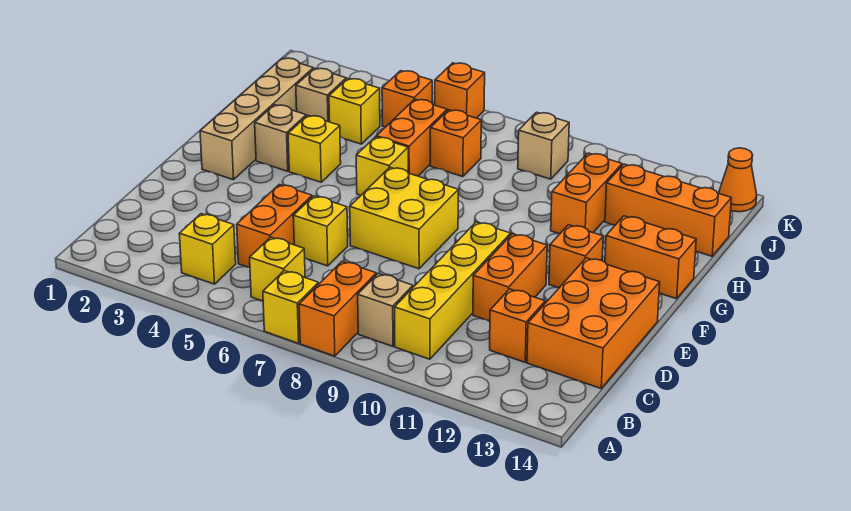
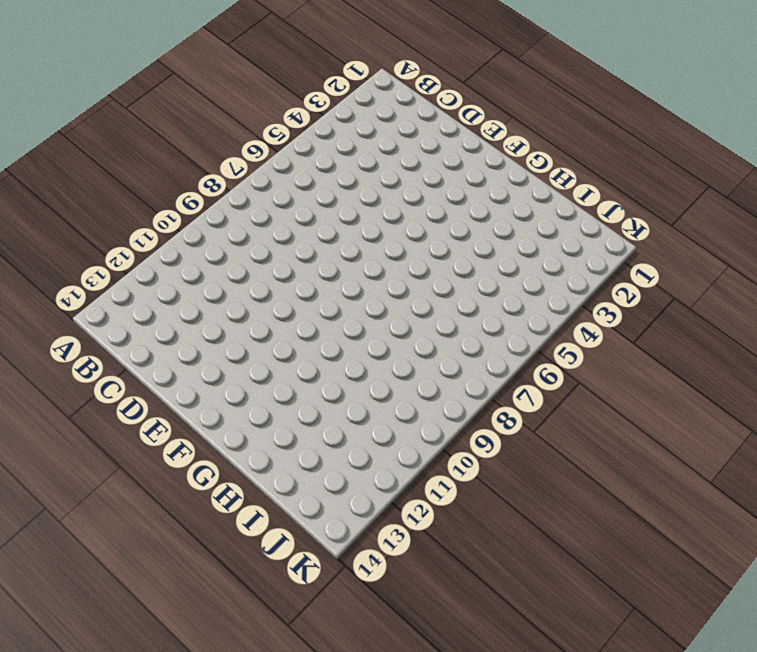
none -> yellow 1x1 brick [263,271,318,343]
none -> orange 1x2 brick [299,261,376,356]
none -> yellow 1x1 brick [179,214,236,284]

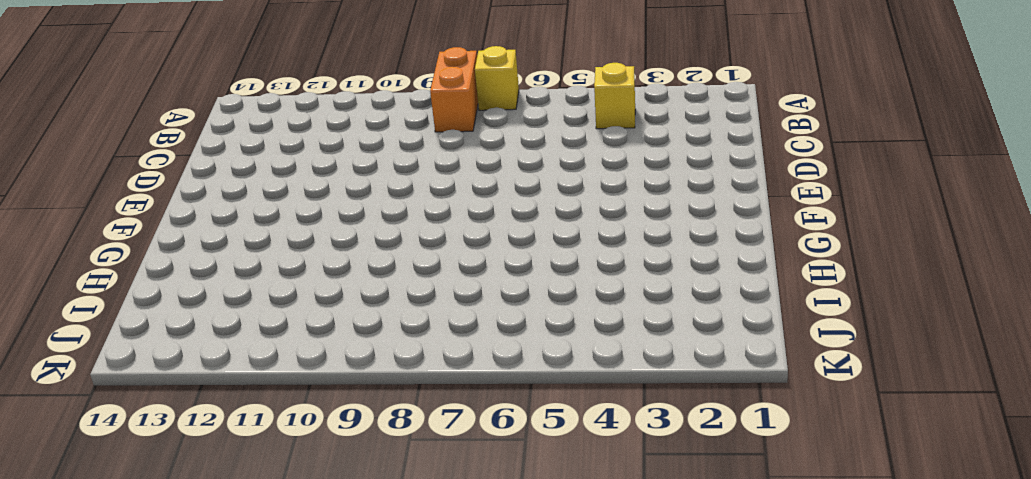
none -> yellow 1x1 brick [250,237,305,301]
none -> tan 1x1 brick [358,274,413,346]
none -> yellow 1x4 brick [395,222,511,359]

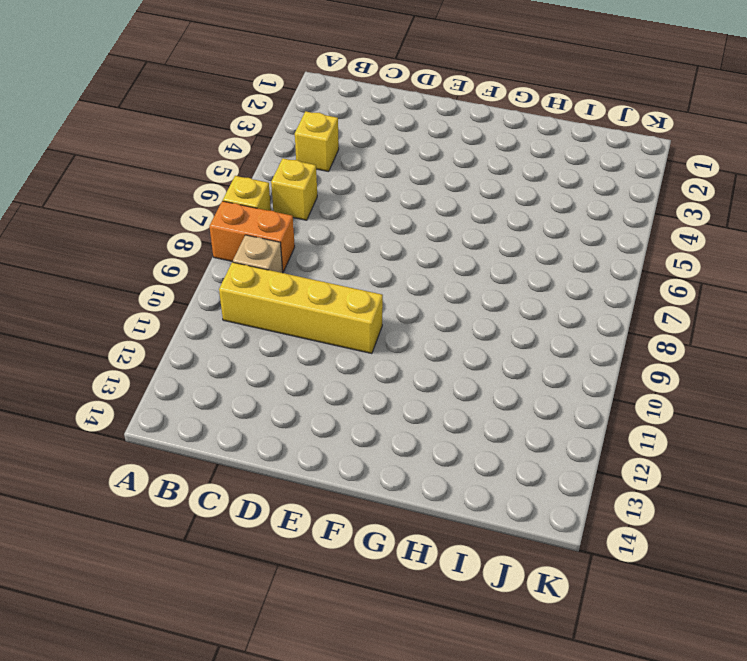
none -> orange 1x2 brick [237,185,312,268]
none -> orange 1x1 brick [490,289,545,362]
none -> orange 2x3 brick [527,258,660,388]

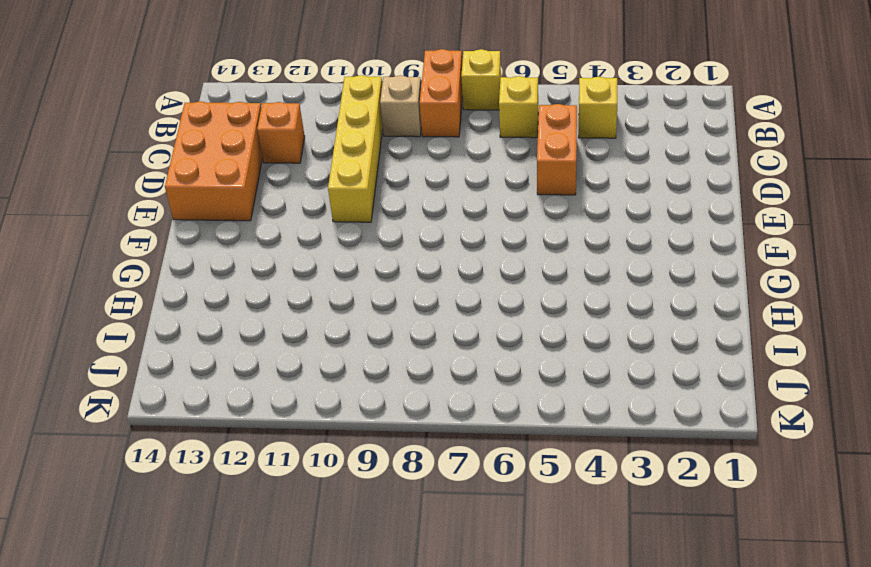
none -> yellow 1x1 brick [293,196,348,266]
none -> orange 1x2 brick [473,234,547,321]
none -> yellow 2x2 brick [350,167,458,269]

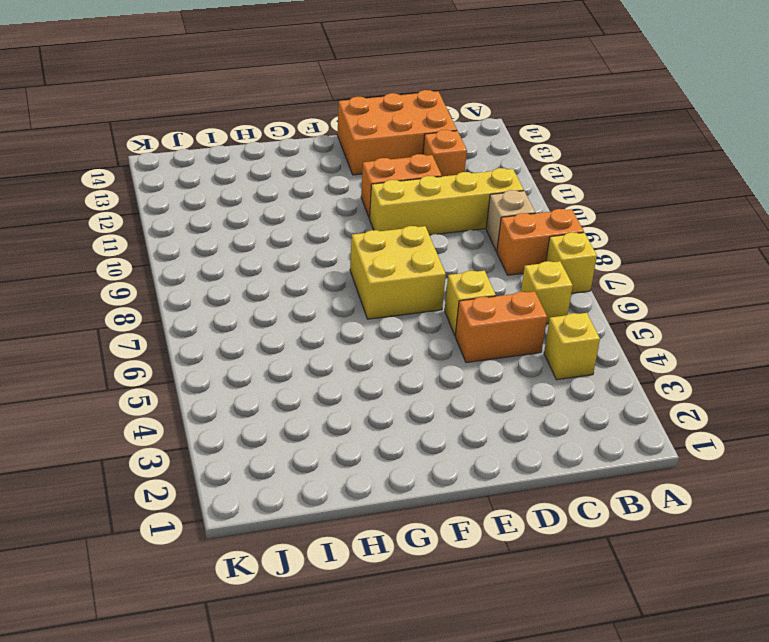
none -> tan 1x4 brick [200,58,313,180]
none -> orange 1x1 brick [549,225,603,288]
none -> tan 1x1 brick [255,105,306,171]

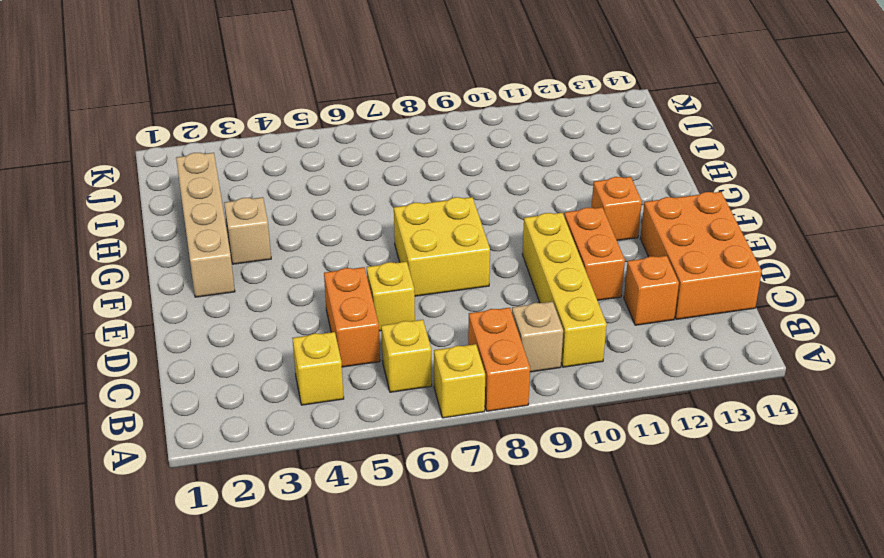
none -> yellow 1x1 brick [288,115,341,182]
none -> yellow 1x1 brick [356,137,408,195]
none -> orange 1x2 brick [605,216,696,299]

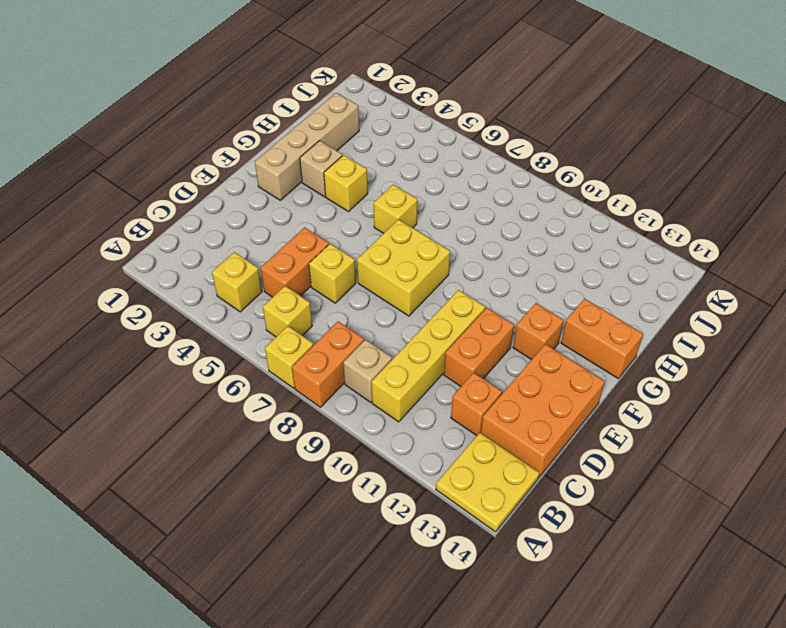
yellow 2x2 plate [436,432,539,532] -> none
none -> orange 1x2 brick [376,99,447,176]
none -> orange 1x2 brick [551,153,622,234]
none -> tan 1x1 brick [296,68,346,122]

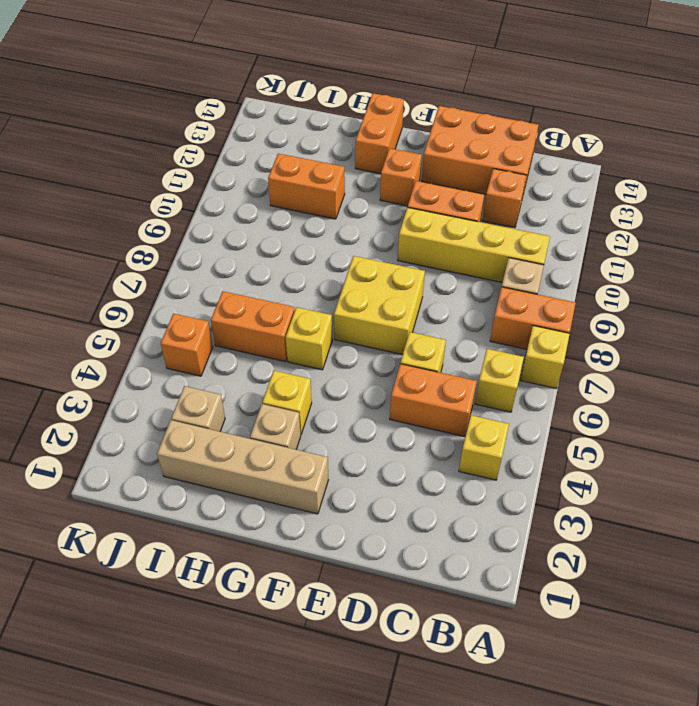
none -> yellow 1x1 brick [329,79,380,144]
none -> orange 1x1 brick [430,110,481,177]
none -> orange 1x3 brick [605,164,731,256]

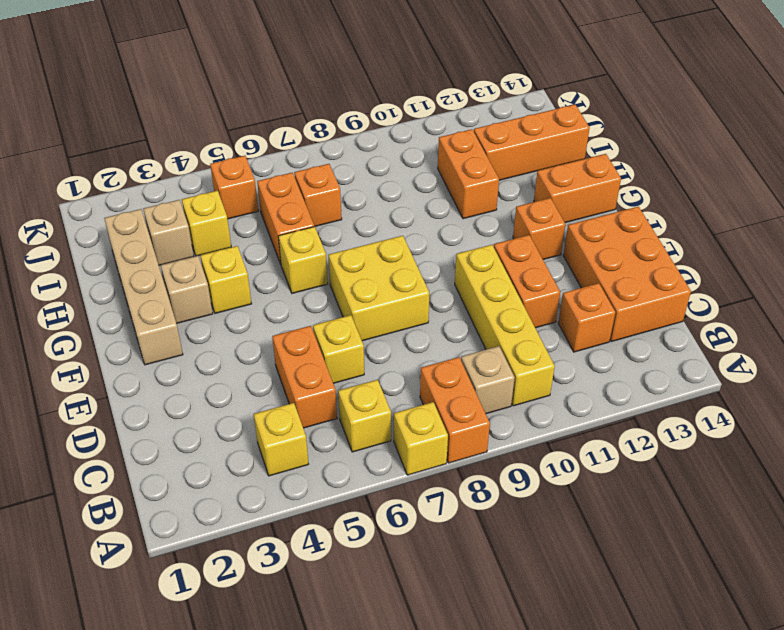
none -> tan 1x1 brick [518,112,569,179]
none -> orange 1x1 brick [435,63,485,118]
none -> orange 1x1 cone [719,148,757,212]

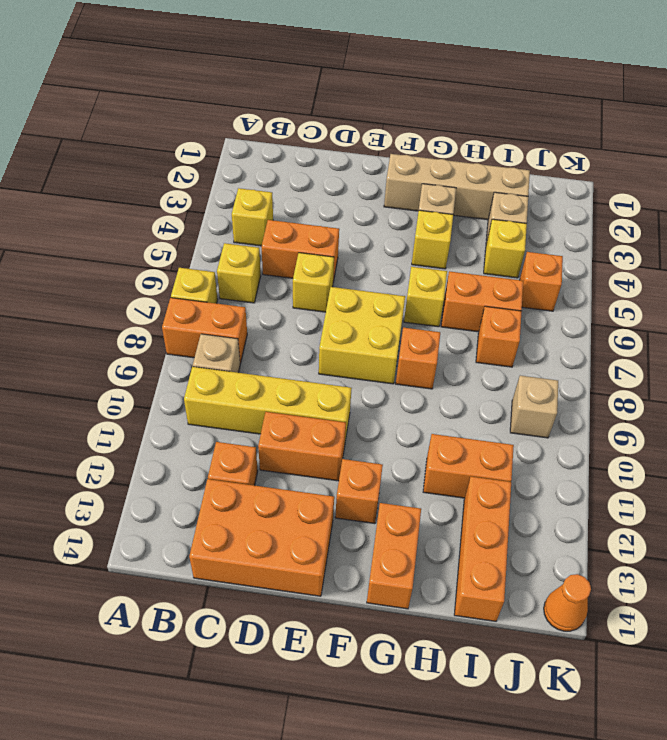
orange 1x1 brick [396,328,440,389] -> orange 1x1 brick moved to [435,63,485,118]

